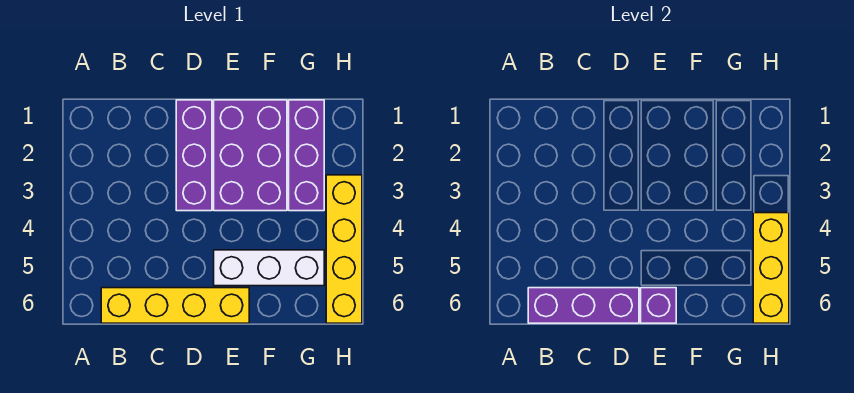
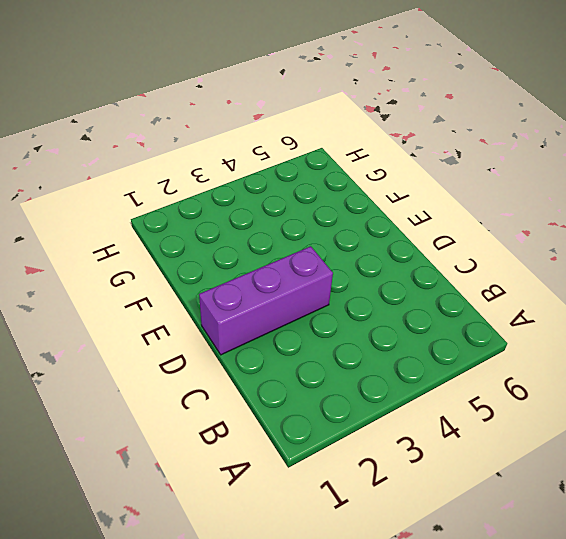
none -> yellow 1x4 brick [101,288,249,323]
none -> purple 2x3 brick [214,100,287,211]

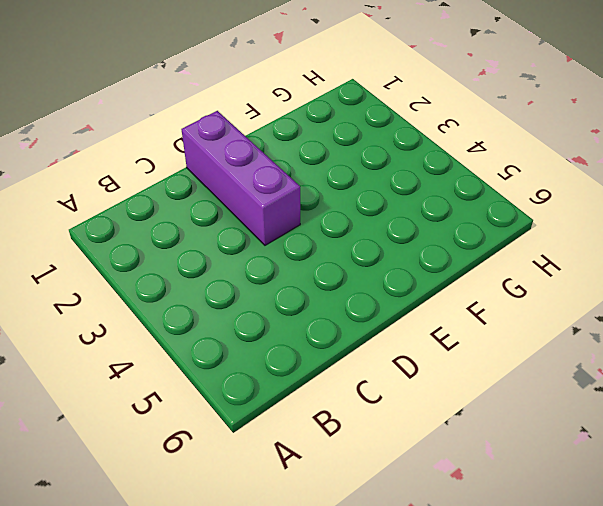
none -> yellow 1x4 brick [101,288,249,323]
none -> purple 2x3 brick [214,100,287,211]

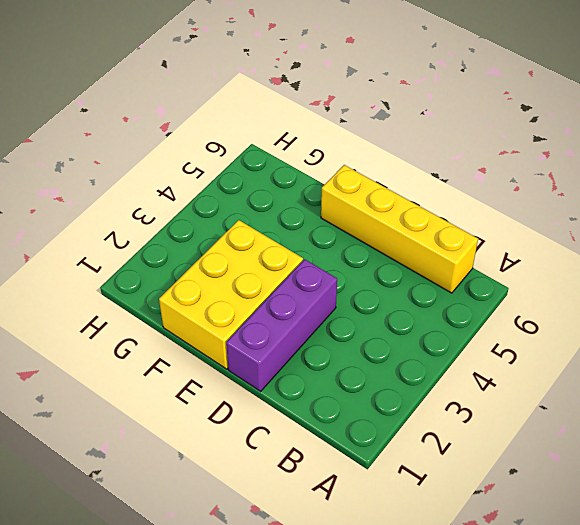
yellow 2x3 brick [159,220,303,369] -> purple 2x3 brick [214,100,287,211]
none -> white 1x3 brick [214,250,324,286]
none -> purple 1x3 brick [289,100,324,211]

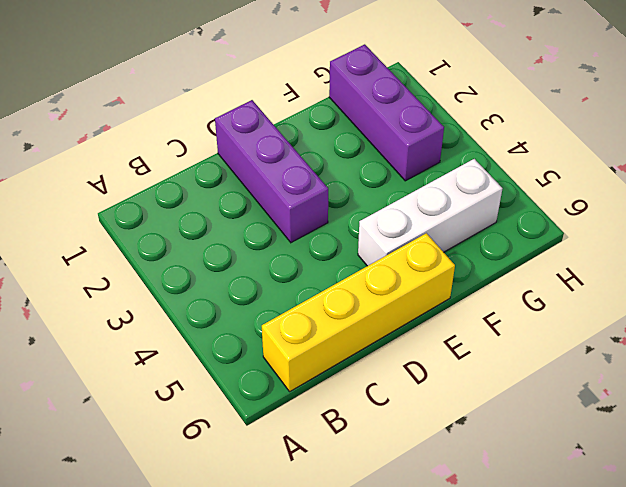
none -> purple 2x3 brick [214,100,287,211]
none -> yellow 1x4 brick [326,175,362,323]

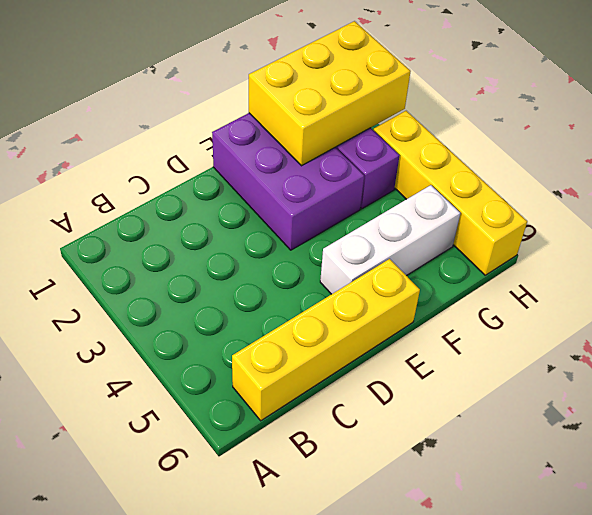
yellow 2x3 brick [249,21,411,166] -> none
none -> purple 1x3 brick [176,100,212,211]
none -> purple 1x3 brick [528,288,639,323]

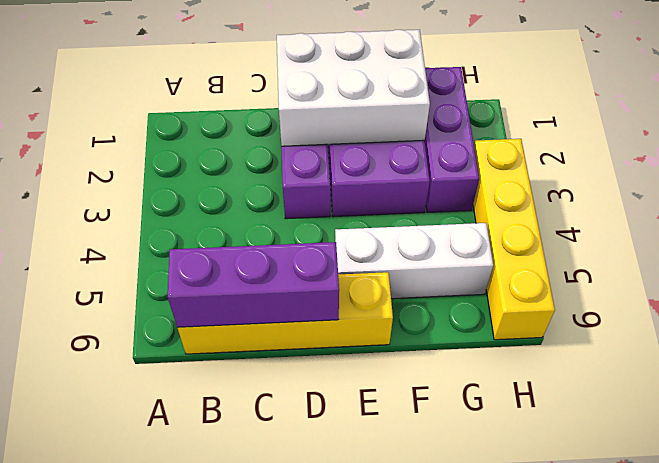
white 2x3 brick [277,30,430,146] -> none
none -> purple 1x1 brick [641,288,676,323]
none -> yellow 1x3 brick [753,213,789,323]

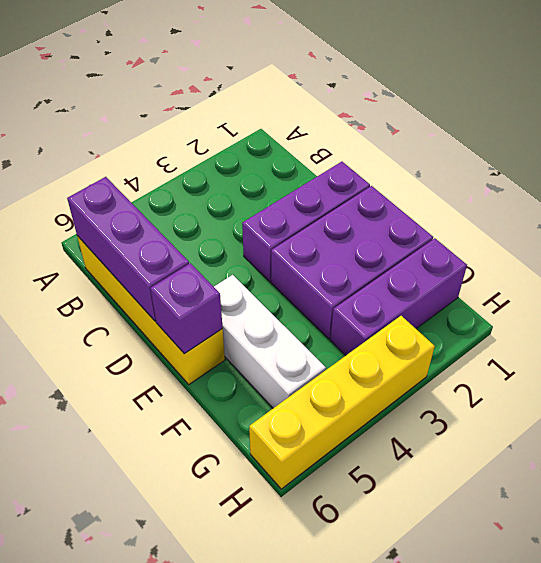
none -> yellow 1x3 brick [753,213,789,323]

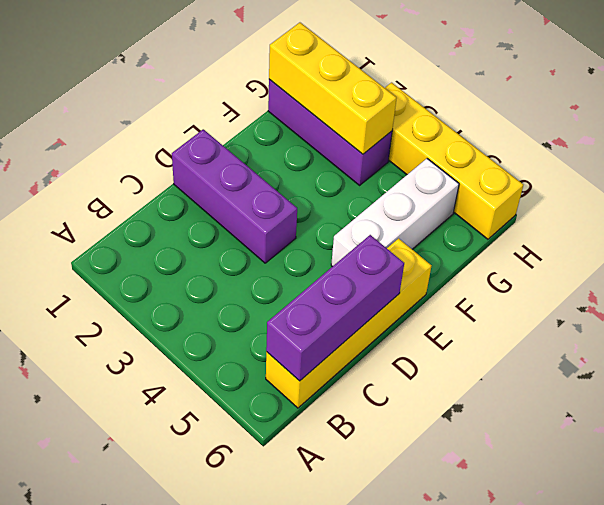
yellow 1x3 brick [269,23,397,154] -> yellow 1x3 brick moved to [753,213,789,323]
none -> purple 2x3 brick [214,100,287,211]
none -> purple 1x1 brick [641,288,676,323]

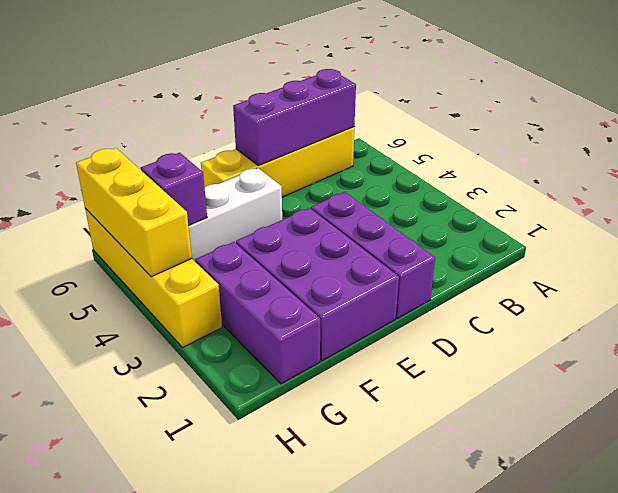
purple 1x1 brick [141,153,207,226] -> purple 1x1 brick moved to [641,288,676,323]

